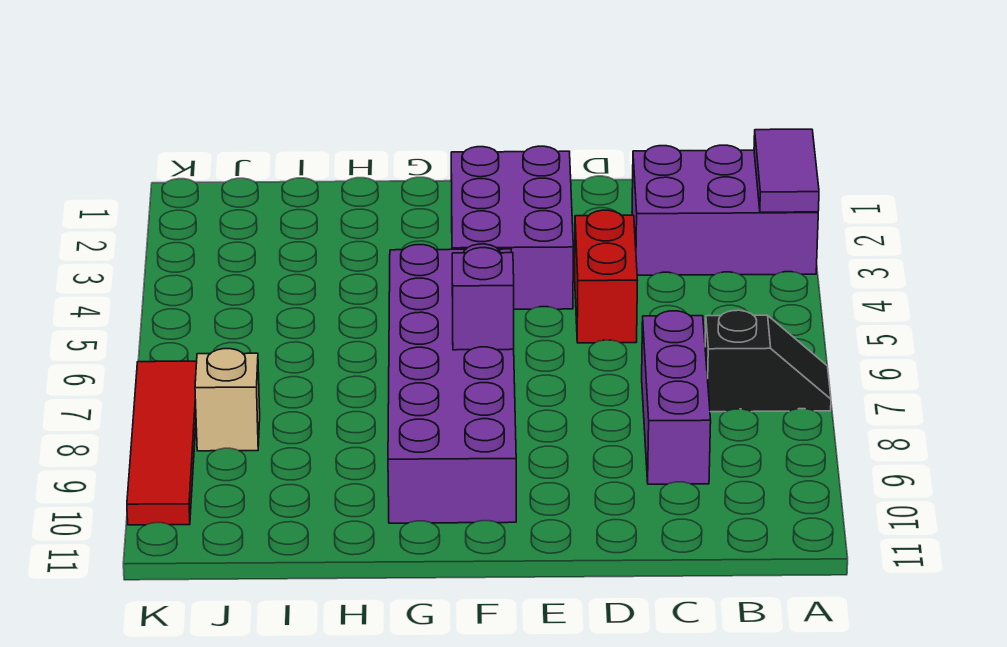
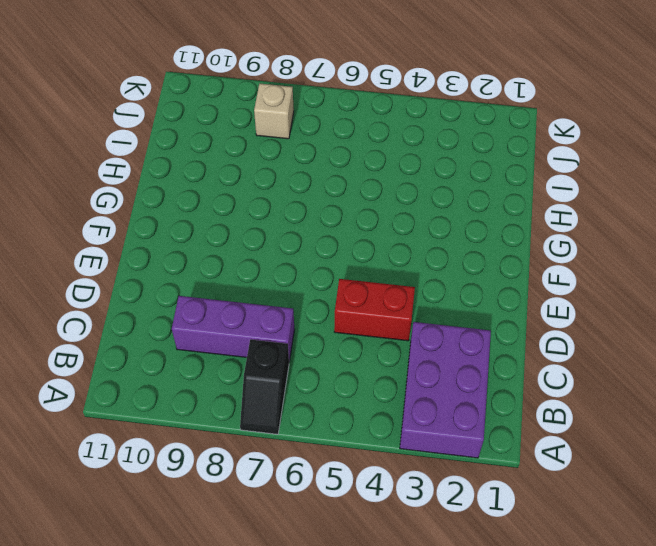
none -> purple 2x3 brick [451,146,573,309]
none -> purple 2x6 brick [388,244,516,523]

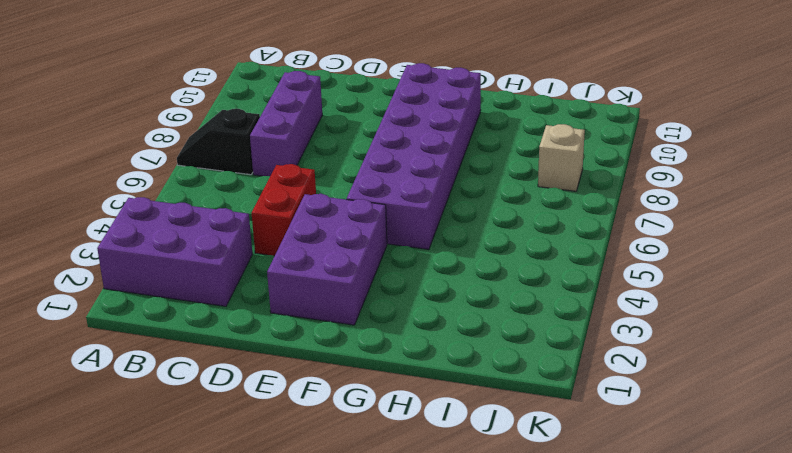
none -> red 1x4 tile [127,361,197,525]
none -> purple 1x2 tile [754,129,819,212]

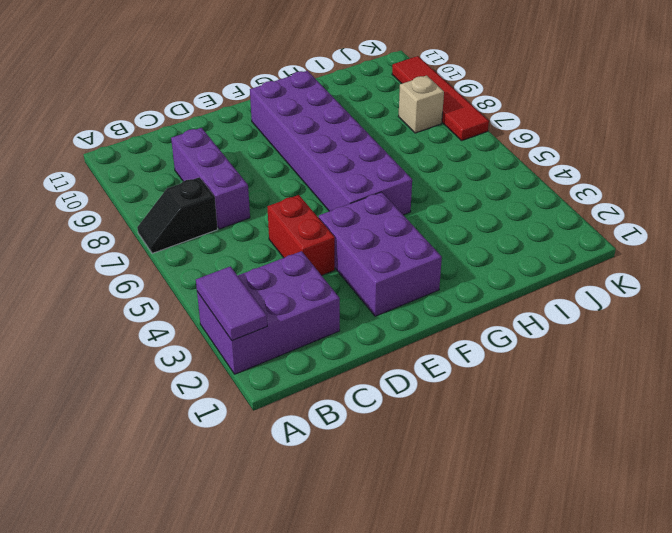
none -> purple 1x1 brick [452,248,514,350]

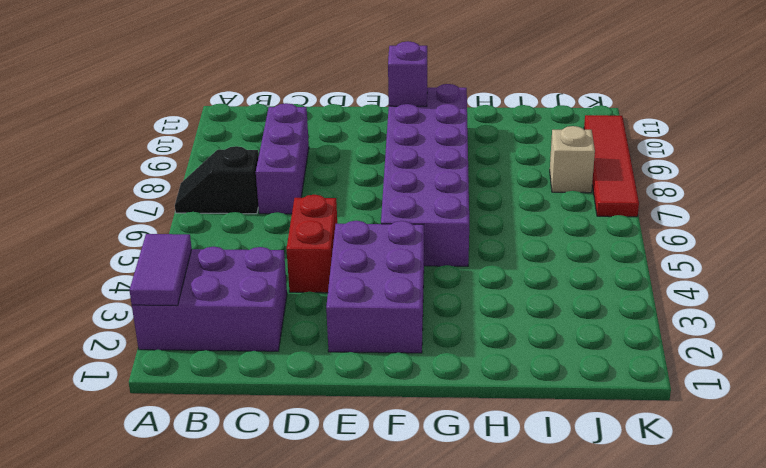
purple 1x1 brick [388,41,427,106] -> purple 1x1 brick moved to [452,248,514,350]

